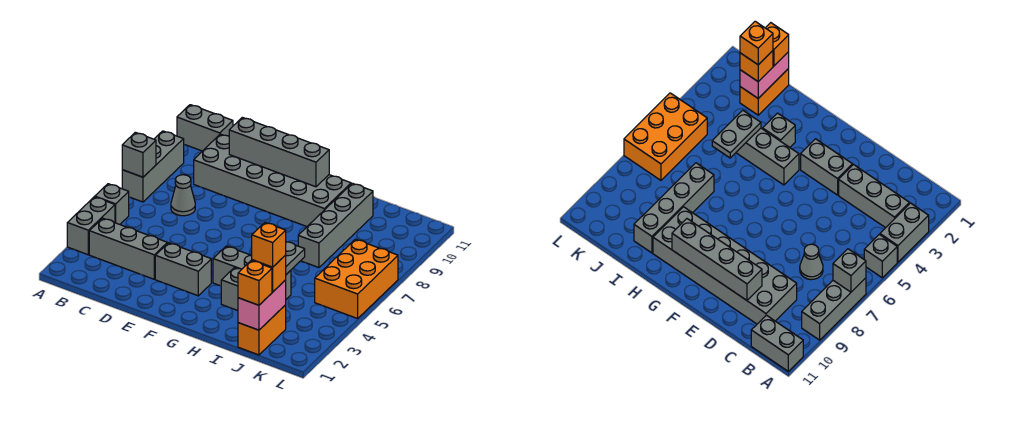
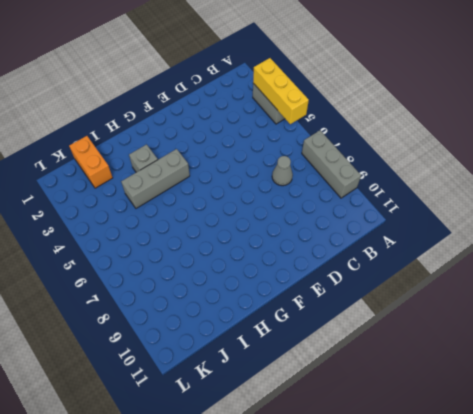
yellow 1x3 brick [253,58,309,124] -> none
none -> grey 1x1 brick [95,184,129,224]
none -> grey 1x2 brick [177,105,233,151]
none -> grey 1x3 brick [89,218,167,279]

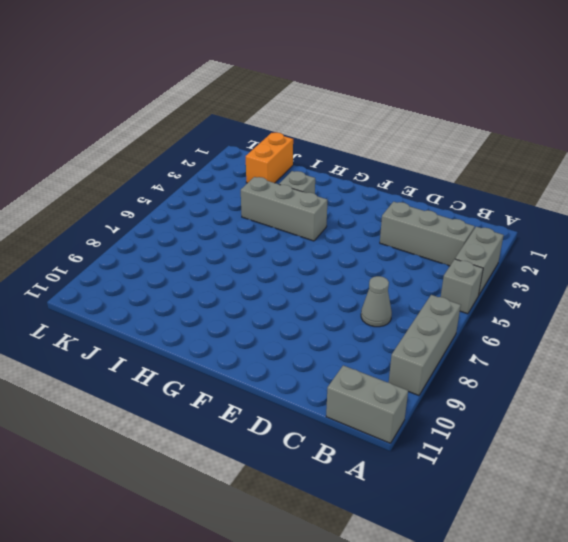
none -> grey 2x6 brick [194,134,351,227]
none -> grey 1x2 brick [155,243,211,296]
none -> grey 1x4 brick [298,183,373,268]

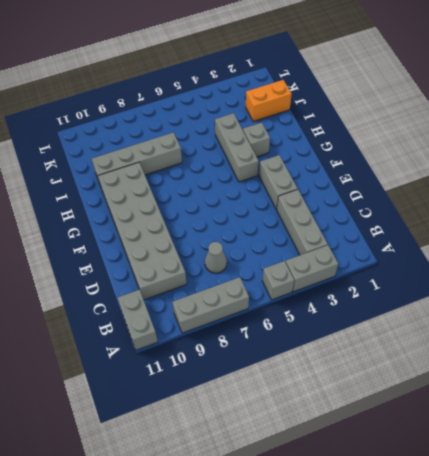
none -> orange 2x3 brick [315,239,398,319]
none -> grey 1x1 brick [122,132,156,177]
none -> grey 1x4 brick [229,117,329,187]

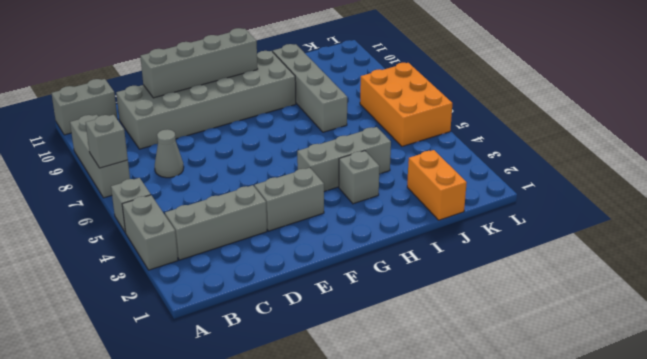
none -> grey 1x2 plate [286,242,305,274]
none -> pink 1x2 brick [238,280,286,330]
none -> orange 1x1 brick [238,260,272,305]

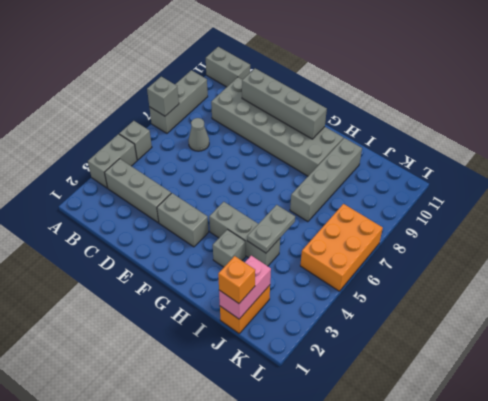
none -> orange 1x1 brick [252,255,286,292]
none -> orange 1x1 brick [252,223,286,267]

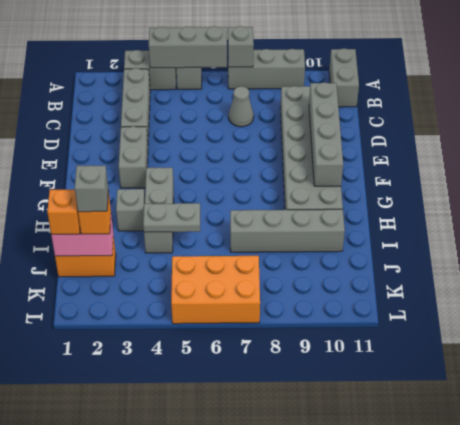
grey 1x3 brick [149,26,227,68] -> none
grey 1x1 brick [75,166,108,212] -> orange 1x1 brick [252,223,286,267]

